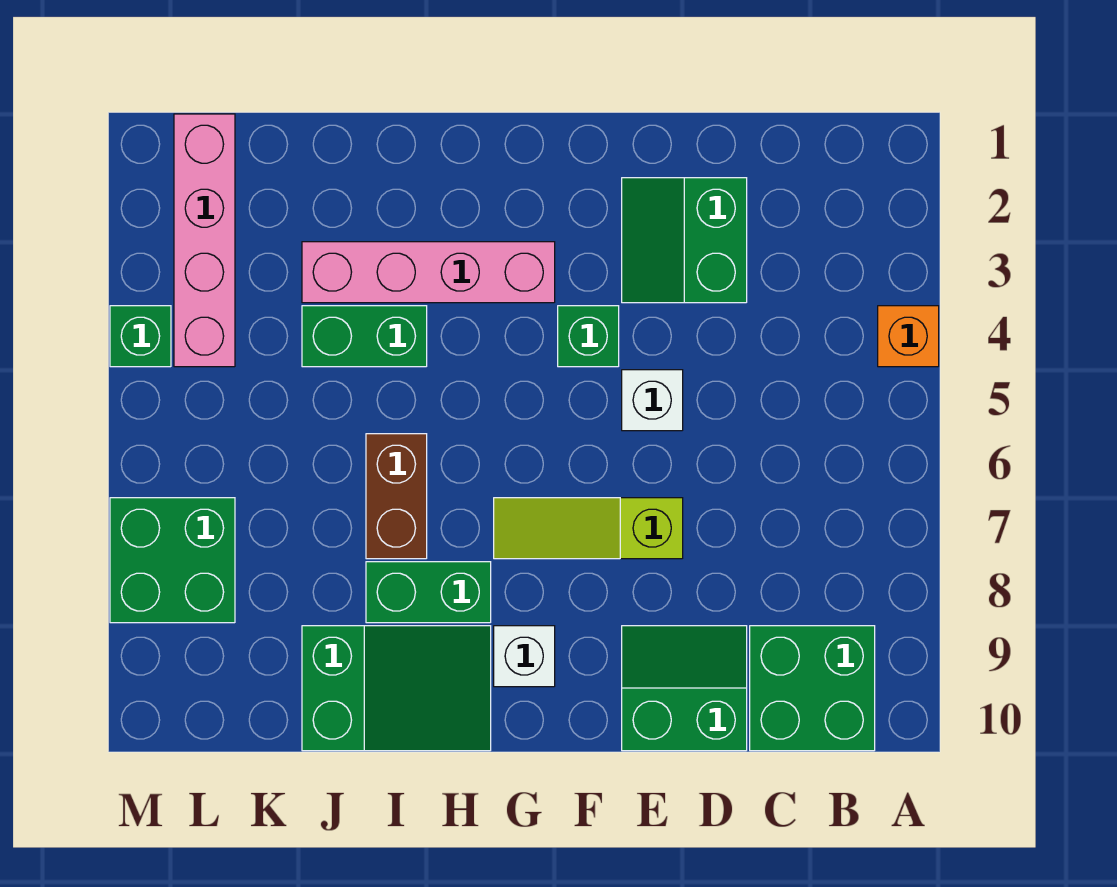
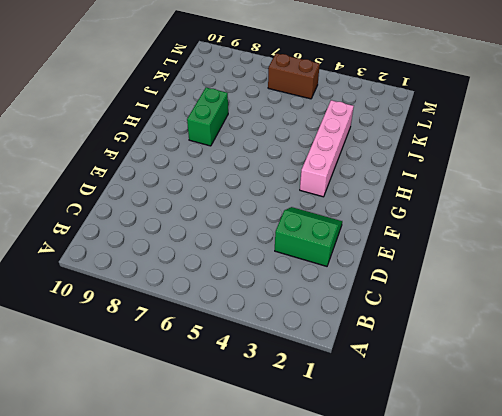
brown 1x2 brick [268,53,320,99] -> brown 1x2 brick moved to [366,434,427,559]
none -> orange 1x1 brick [878,306,939,367]
none -> green 2x2 brick [750,626,875,751]
none -> green 2x2 slope [622,626,747,751]

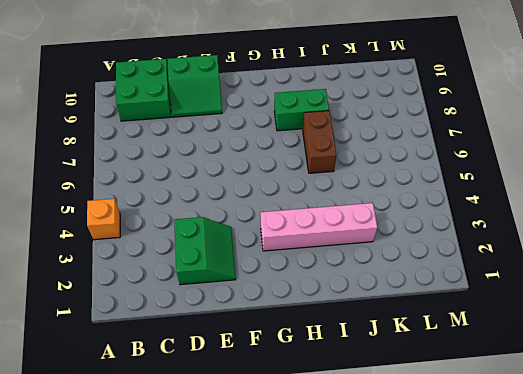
none -> white 1x1 brick [622,370,683,431]
none -> lime 1x3 slope [494,498,683,559]
none -> green 1x1 brick [558,306,619,367]

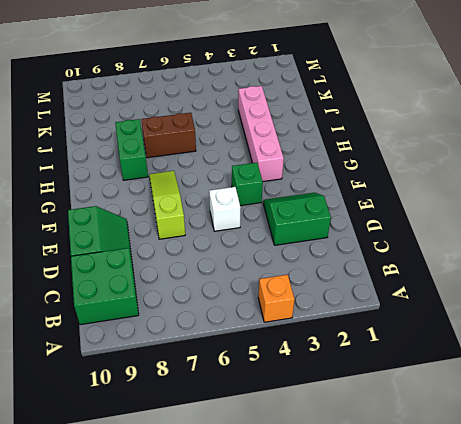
none -> white 1x1 brick [494,626,555,687]
none -> green 2x3 slope [302,626,491,751]
none -> green 1x2 brick [302,306,427,367]

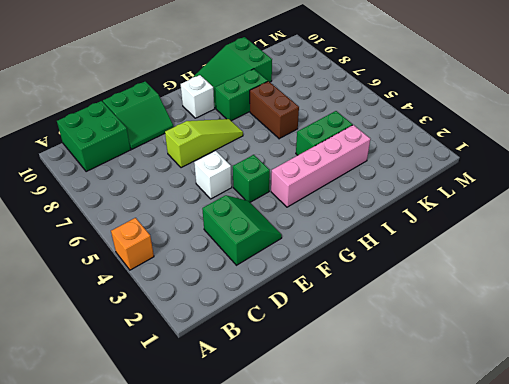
none -> pink 1x4 brick [174,114,235,367]
none -> green 2x2 brick [110,498,235,623]
none -> green 1x1 brick [110,306,171,367]

